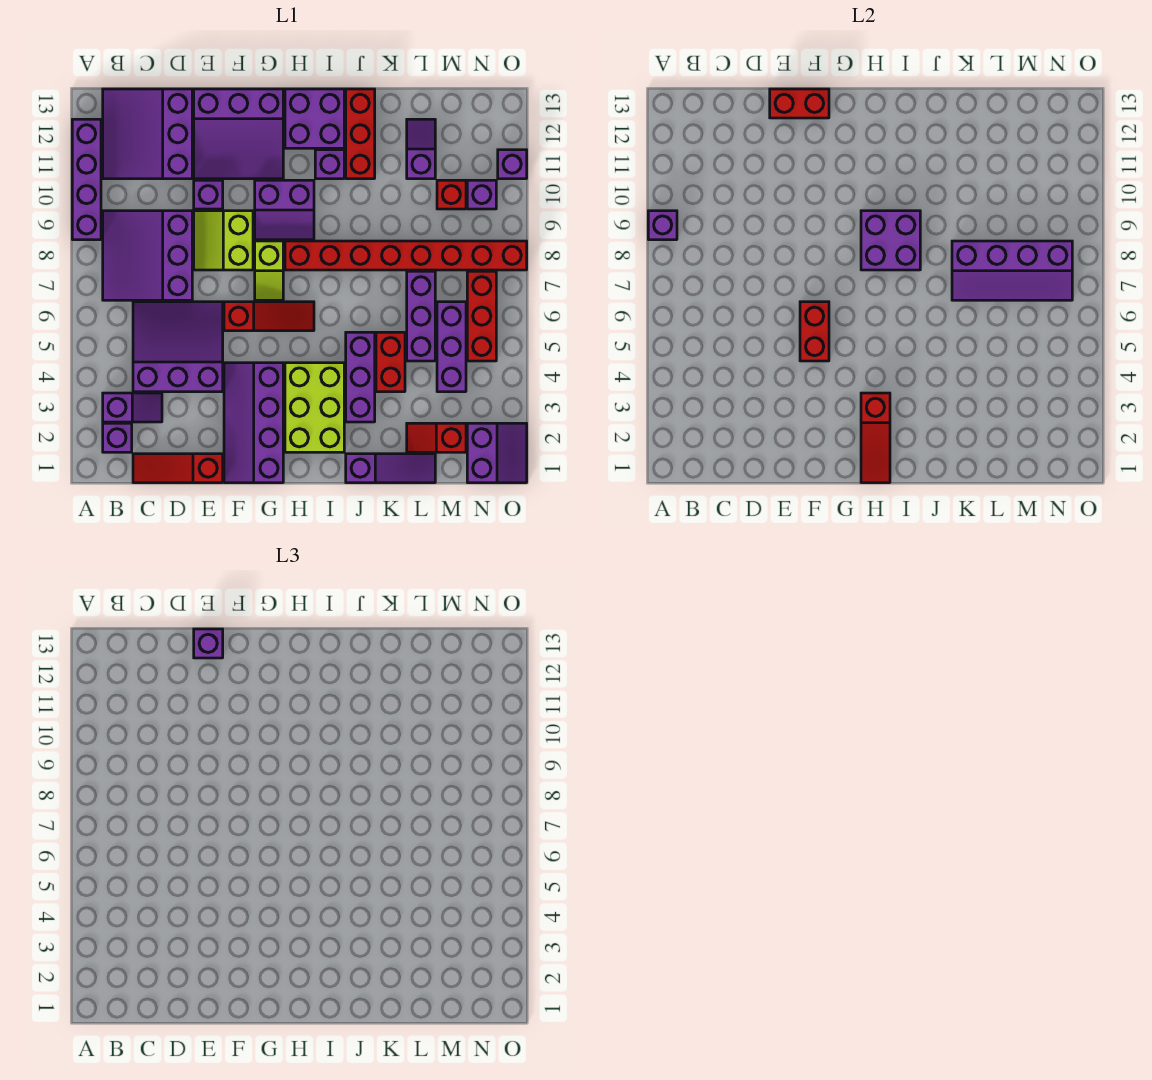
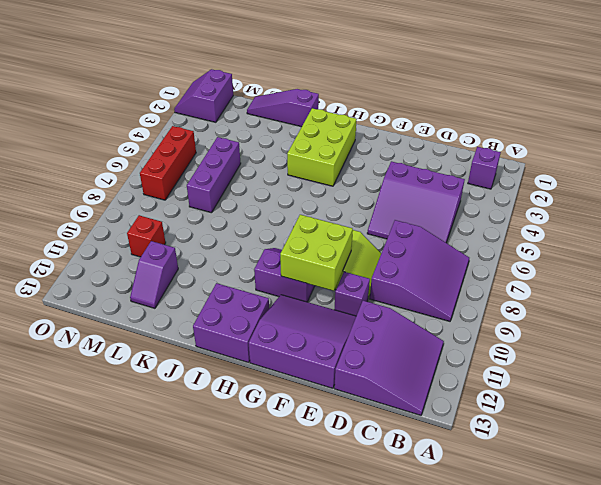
lime 2x2 brick [280,215,353,291] -> none
none -> purple 1x4 brick [72,119,101,240]
none -> purple 1x2 slope [103,393,162,422]
none -> red 1x3 slope [133,454,223,483]
none -> purple 2x4 slope [224,363,283,483]

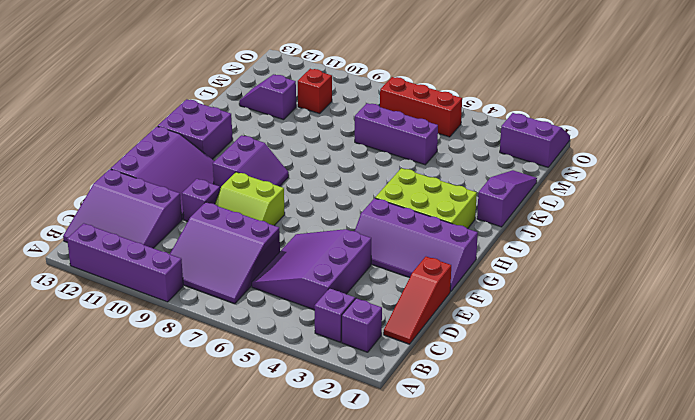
none -> red 1x3 slope [224,302,314,331]
none -> lime 1x2 slope [255,241,283,300]
none -> red 1x8 brick [285,241,527,270]
none -> purple 1x1 brick [315,150,344,179]

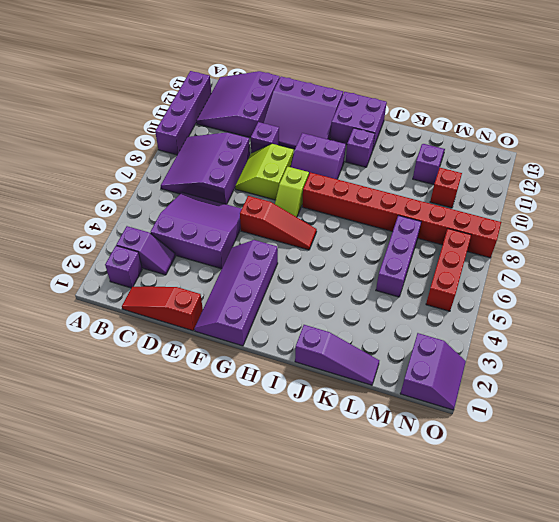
none -> lime 2x3 brick [285,363,344,452]
none -> purple 1x3 brick [346,332,375,422]
none -> red 1x3 brick [346,89,375,179]
none -> red 1x2 brick [376,332,405,392]

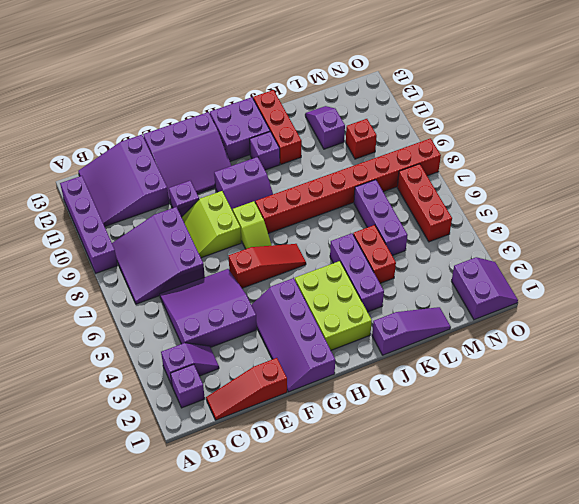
none -> red 1x2 slope [407,423,466,452]
none -> purple 1x3 brick [437,302,466,392]
none -> purple 1x1 brick [467,180,496,209]
none -> purple 1x1 brick [498,150,527,179]

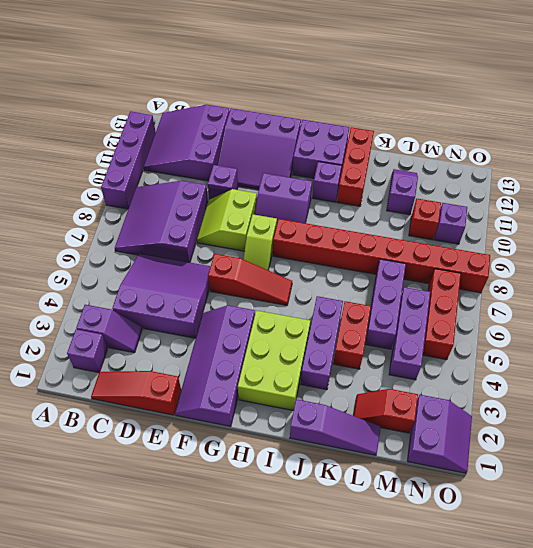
none -> purple 1x1 brick [498,150,527,179]
none -> purple 1x1 brick [648,211,677,240]
none -> red 1x2 brick [770,89,829,118]
none -> red 1x2 brick [800,302,829,361]

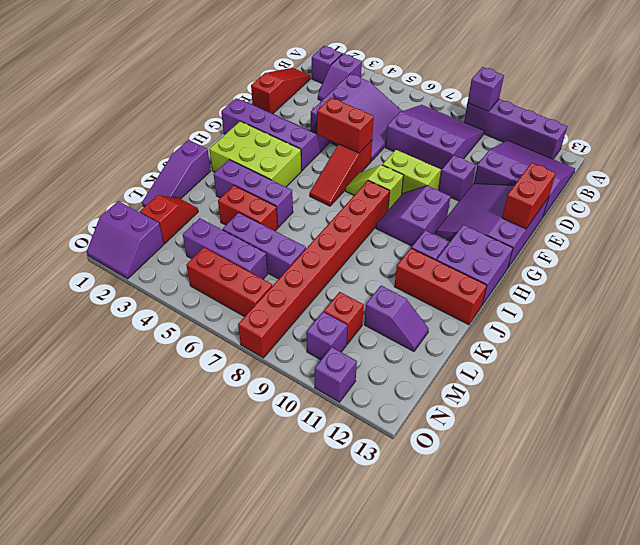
none -> red 1x3 slope [861,393,890,483]
none -> purple 2x2 brick [861,211,920,270]
none -> purple 2x4 slope [952,241,1072,300]
none -> purple 1x1 brick [194,629,223,658]

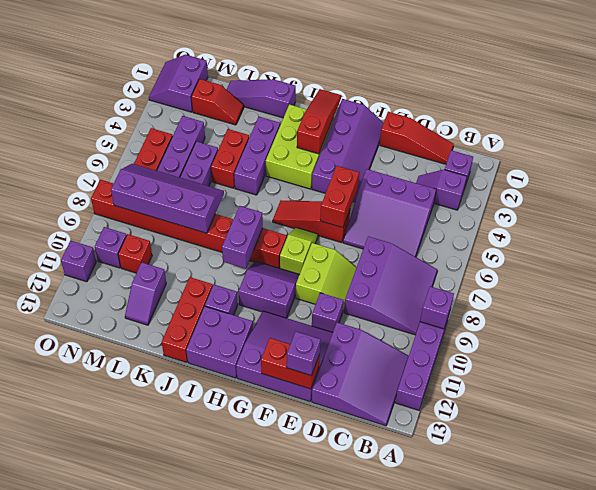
purple 1x2 brick [222,206,263,269] -> purple 2x2 brick [861,211,920,270]

